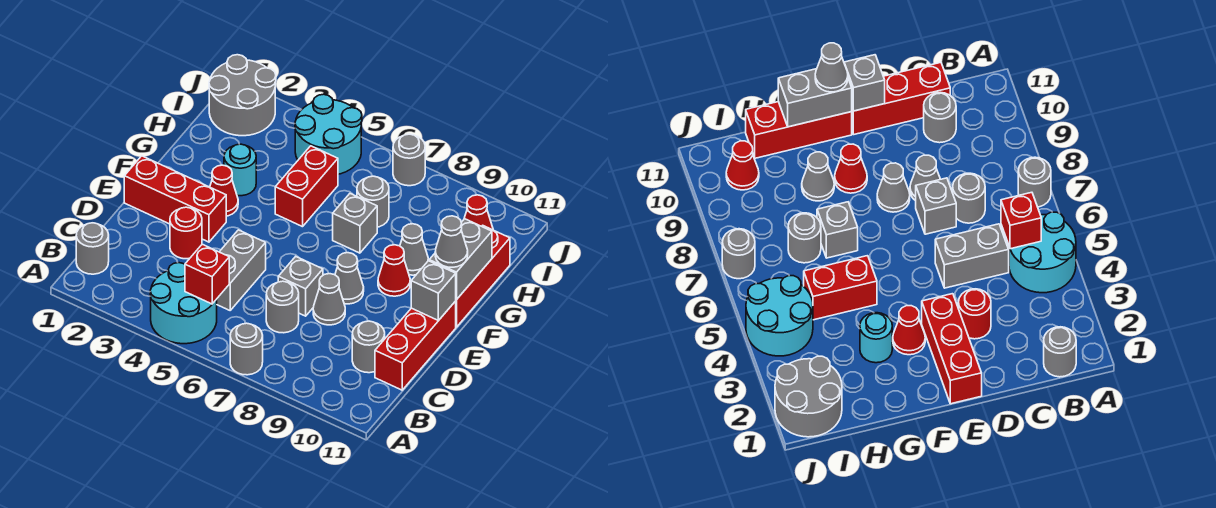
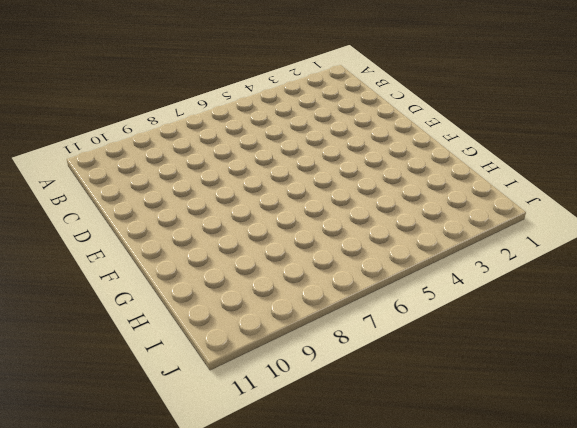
none -> cyan 2x2 round brick [150,263,217,344]
none -> grey 1x1 round brick [230,323,263,375]
none -> grey 1x1 round brick [76,223,109,274]

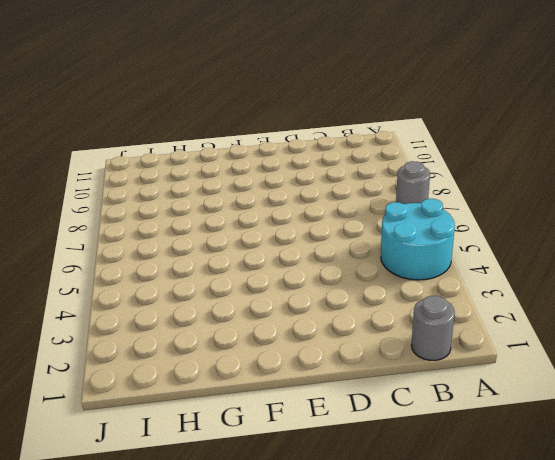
none -> grey 1x2 brick [217,230,266,310]
none -> grey 1x1 round brick [266,281,299,333]
none -> grey 1x1 round brick [352,321,385,373]

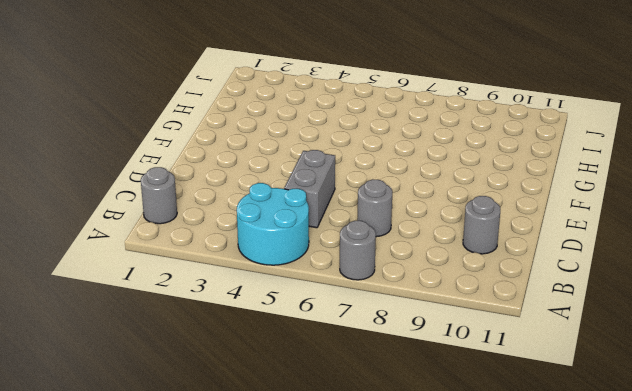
none -> red 1x3 brick [375,301,456,390]
none -> red 1x1 round brick [170,207,202,259]
none -> grey 1x1 brick [278,257,323,316]

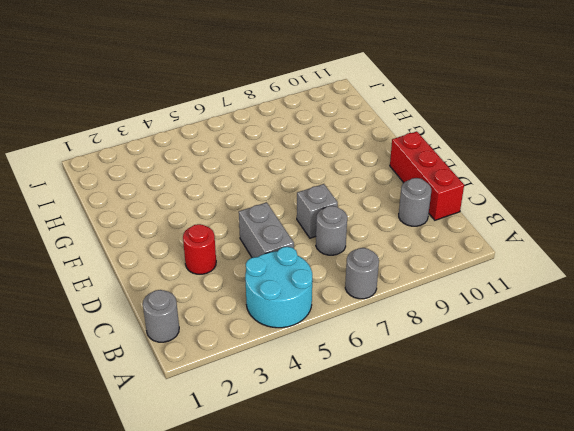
none -> grey 1x1 cone [313,274,345,325]
none -> red 1x3 brick [124,156,226,242]
none -> grey 1x1 cone [335,253,364,304]

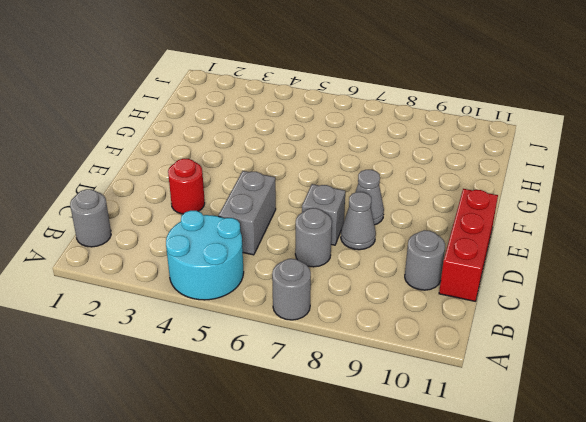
none -> red 1x3 brick [124,156,226,242]
none -> red 1x1 cone [210,165,238,216]
none -> red 1x1 cone [378,245,410,296]

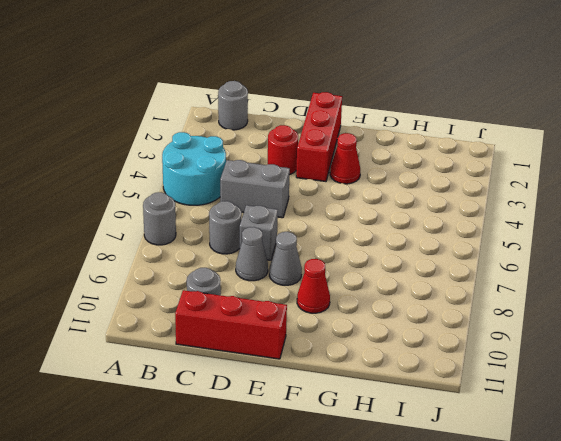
none -> red 1x3 brick [456,226,510,327]
none -> cyan 1x1 round brick [224,144,256,196]
none -> red 1x2 brick [275,146,338,227]

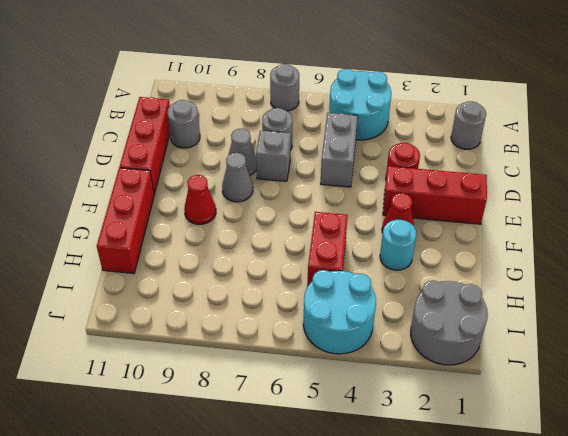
none -> grey 1x1 brick [333,194,377,253]
none -> grey 1x1 cone [400,224,428,275]
none -> grey 1x1 round brick [357,176,389,227]

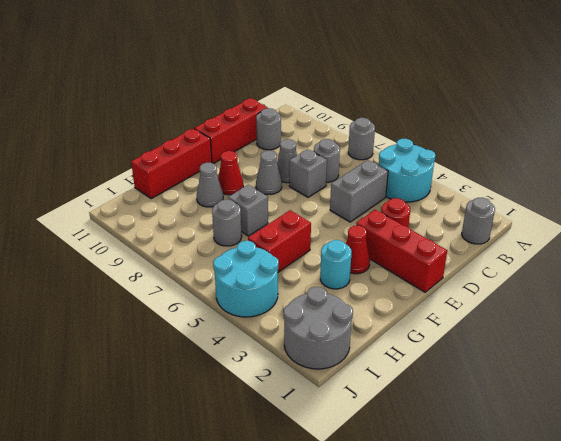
none -> red 1x1 cone [464,195,493,230]
none -> grey 1x1 round brick [393,134,425,186]
none -> red 1x1 brick [185,244,229,304]

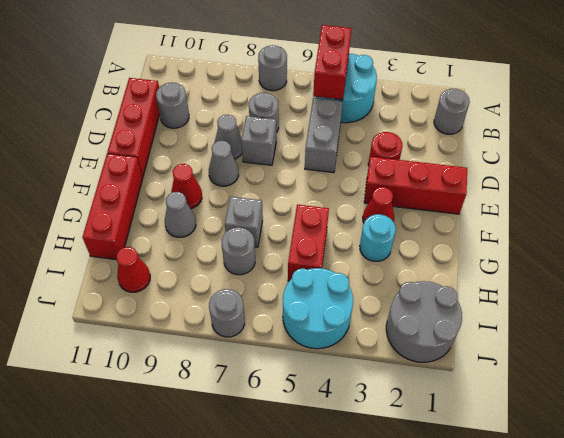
red 1x2 brick [313,25,352,100] -> red 1x1 brick [185,244,229,304]
none -> grey 1x1 brick [411,261,456,321]
none -> grey 1x2 brick [429,219,492,300]
none -> grey 1x1 cone [435,216,468,267]

